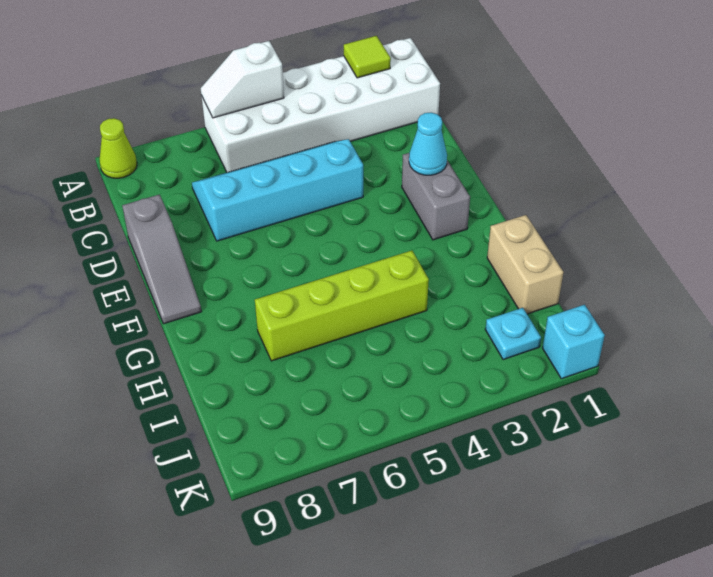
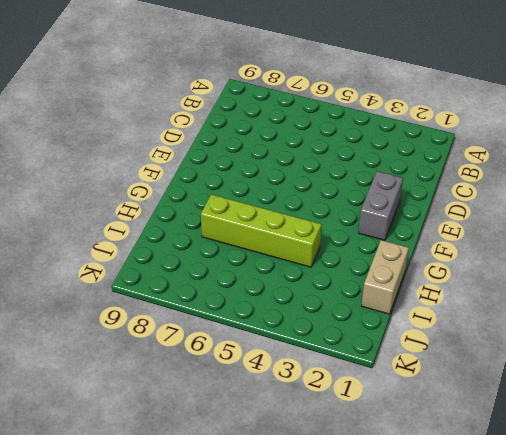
none -> white 2x6 brick [201,38,440,172]
none -> lime 1x1 cone [99,118,137,178]
none -> cyan 2x4 slope [192,139,363,241]

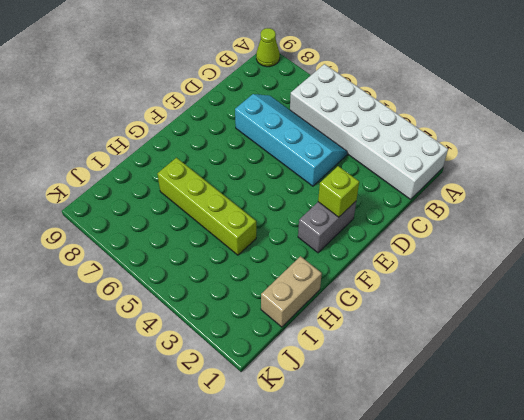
lime 1x1 brick [318,166,359,217] -> cyan 1x1 cone [409,113,447,175]
none -> grey 1x3 slope [122,195,201,324]
none -> cyan 1x1 plate [485,308,541,360]
none -> cyan 1x1 brick [543,305,605,379]

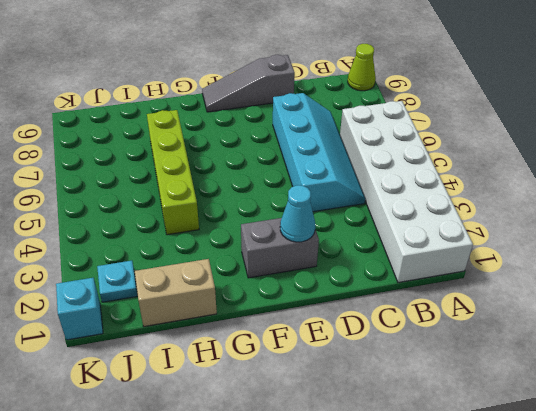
none -> lime 1x1 tile [344,36,391,78]
none -> white 1x2 slope [201,41,284,118]

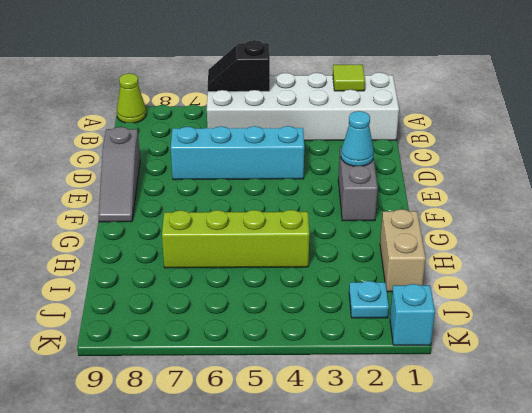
black 1x2 slope [208,40,270,92] -> white 1x2 slope [201,41,284,118]

